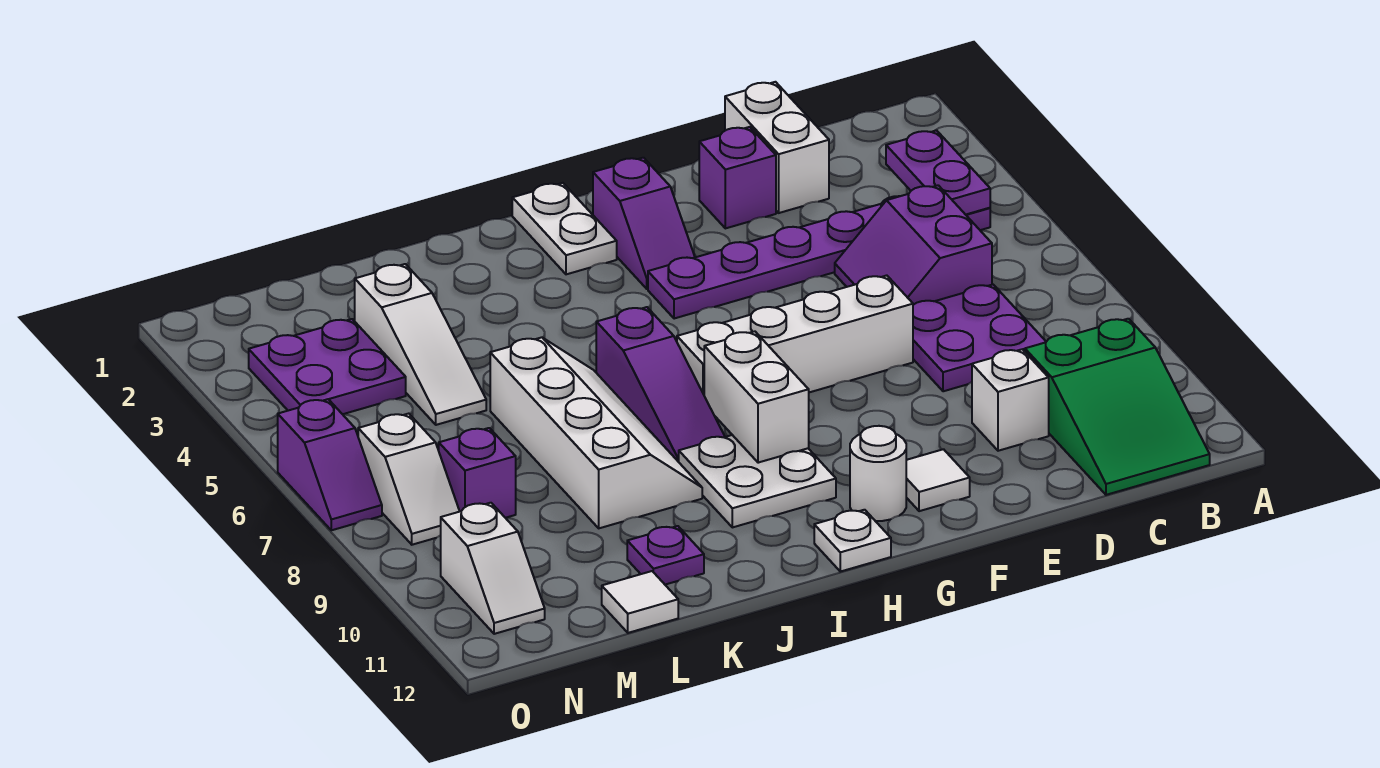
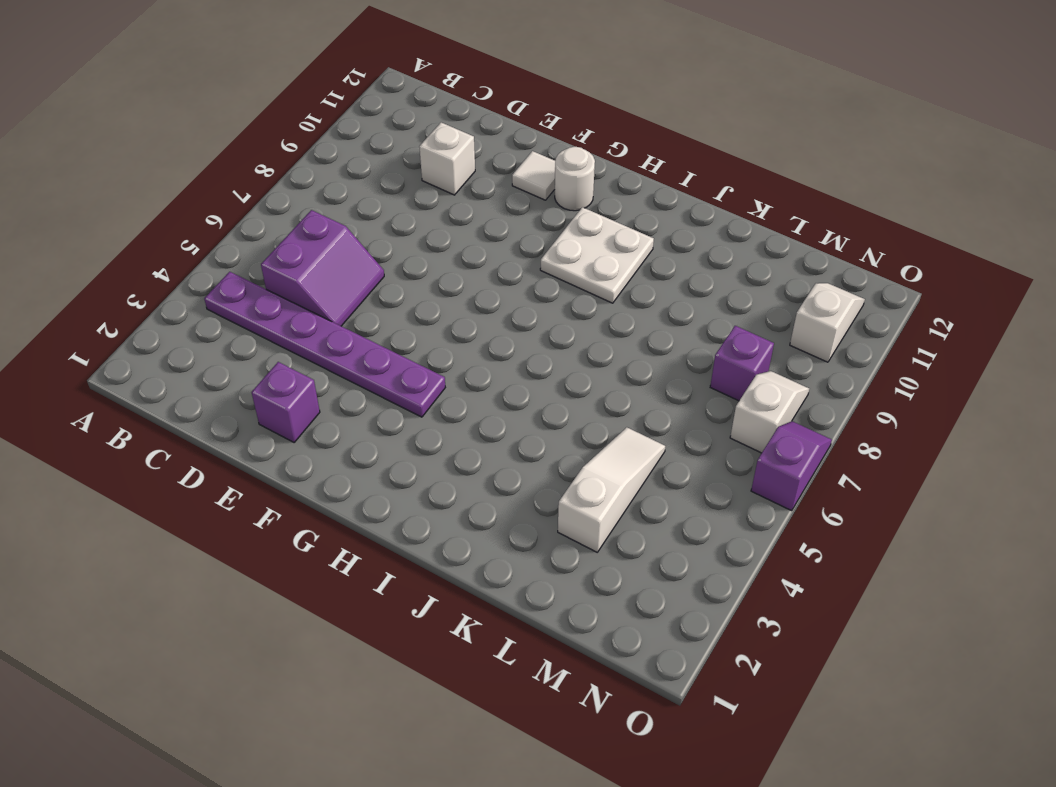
none -> green 2x3 slope [1025,319,1210,495]
none -> purple 2x2 plate [913,285,1046,391]
none -> white 1x2 brick [725,82,829,213]

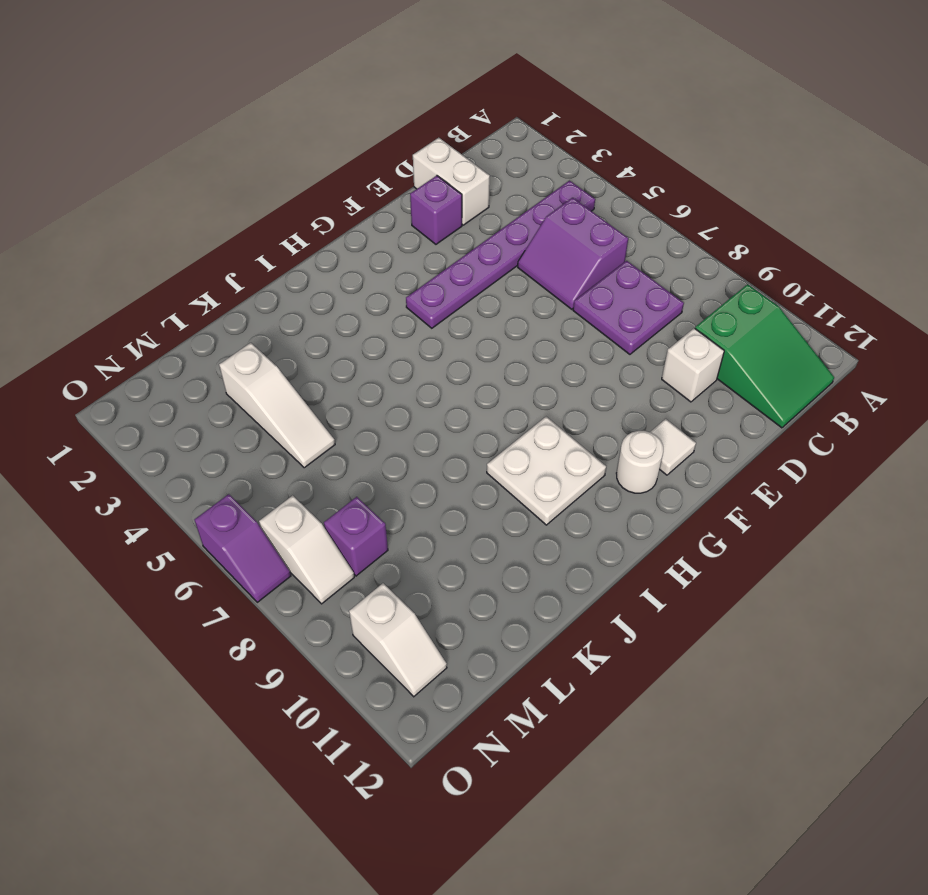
none -> white 1x4 brick [677,275,913,419]
none -> purple 1x2 slope [593,158,695,289]
none -> white 1x2 plate [512,183,617,274]

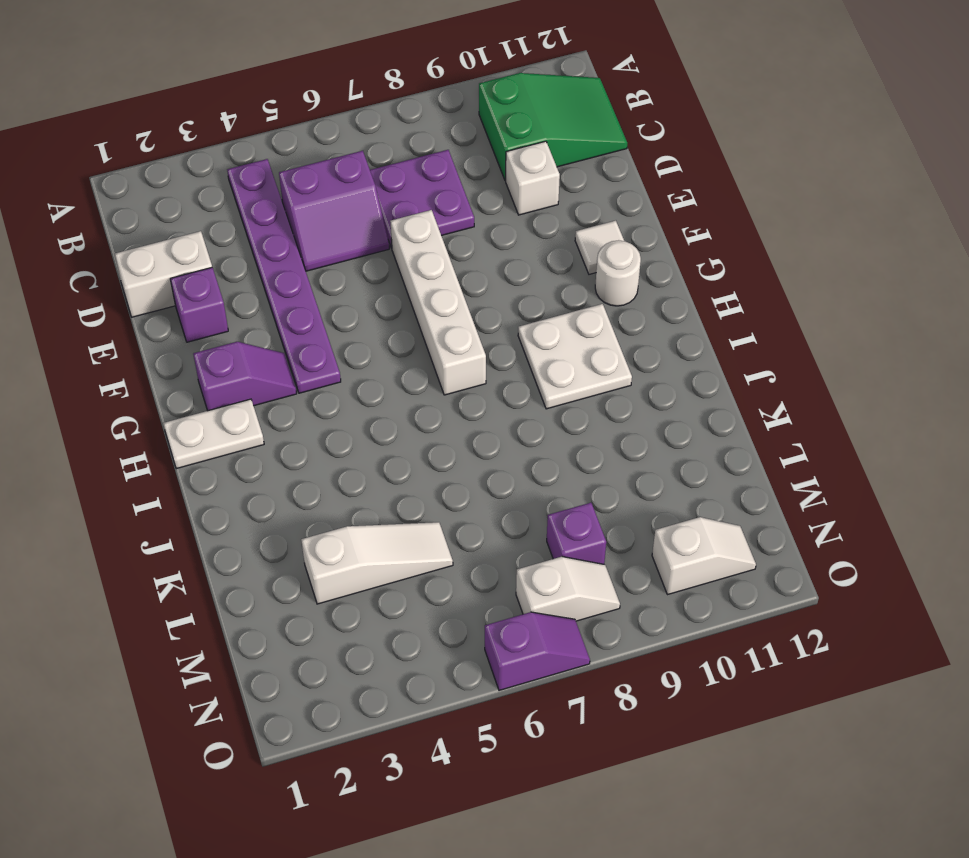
none -> white 1x1 plate [814,510,891,572]
none -> purple 1x3 slope [596,307,725,462]
none -> white 2x4 slope [490,337,702,528]

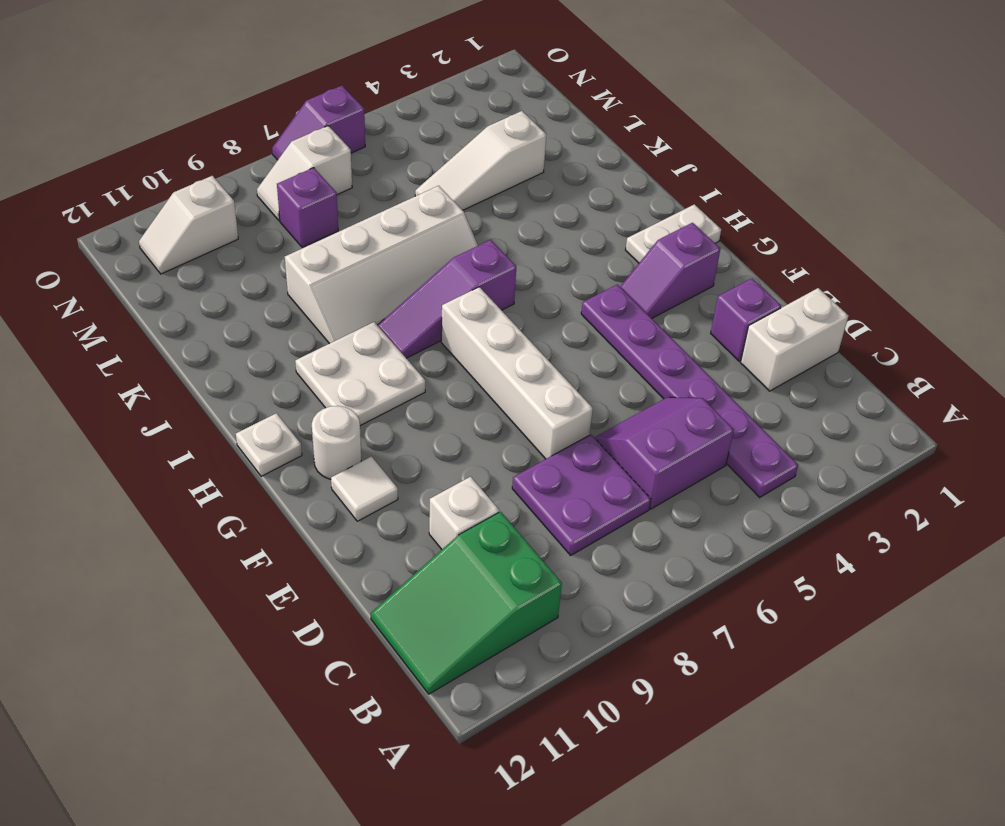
none -> purple 1x1 plate [627,526,704,585]
none -> white 1x1 tile [602,571,678,633]
none -> purple 2x2 plate [249,319,406,414]

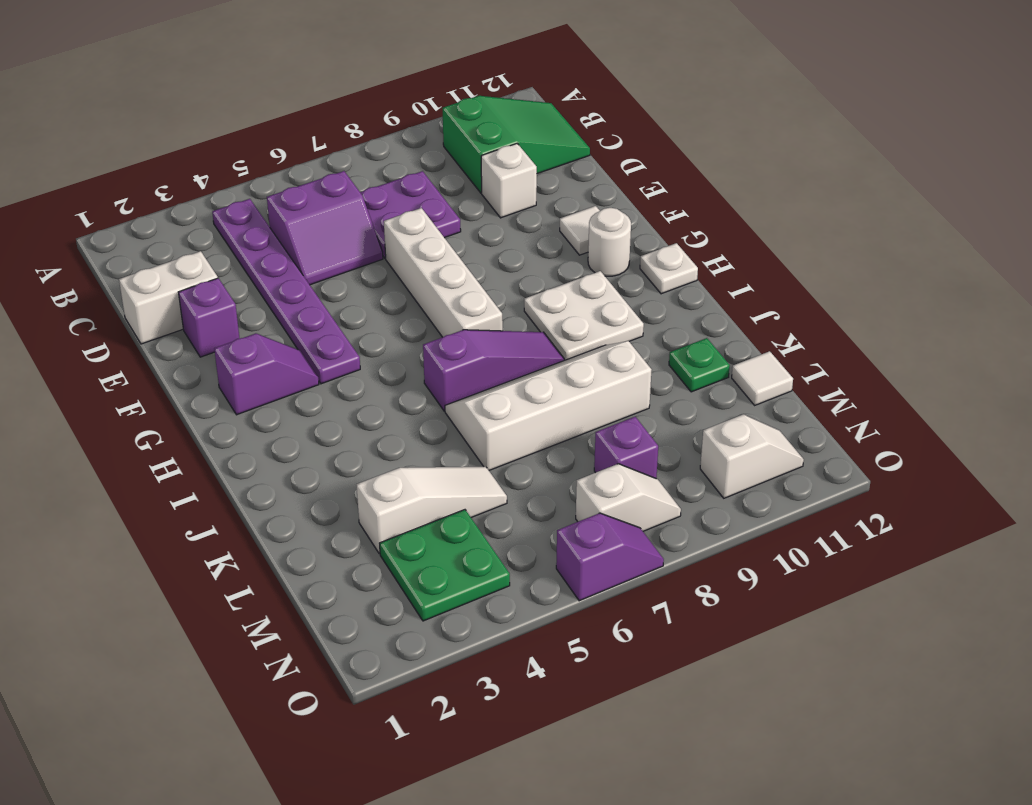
green 1x1 plate [669,338,730,392] -> purple 1x1 plate [627,526,704,585]
green 2x2 plate [380,510,510,621] -> purple 2x2 plate [249,319,406,414]
none -> white 1x2 plate [512,183,617,274]
none -> purple 1x2 plate [886,130,990,215]
none -> white 1x2 brick [704,331,809,463]

